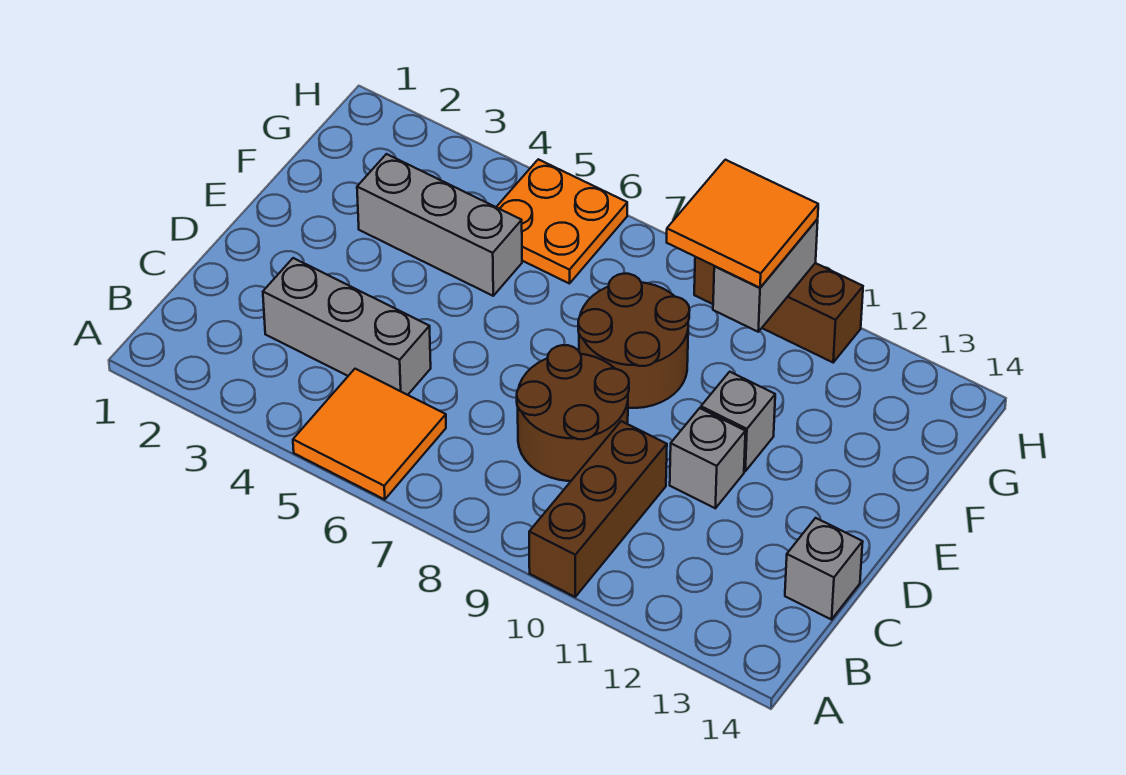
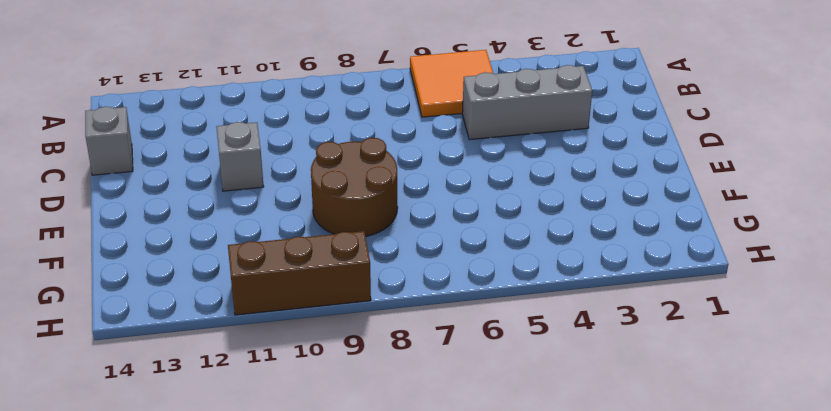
none -> brown 1x3 brick [529,421,667,597]
none -> brown 2x2 round brick [517,345,629,481]
none -> grey 1x1 brick [701,372,775,471]

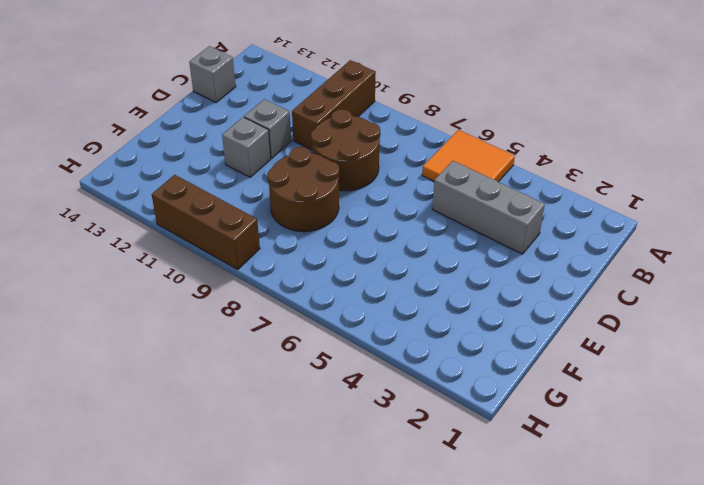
none -> grey 1x3 brick [357,154,522,296]
none -> orange 2x2 plate [497,159,627,284]
none -> grey 1x2 brick [713,219,818,332]

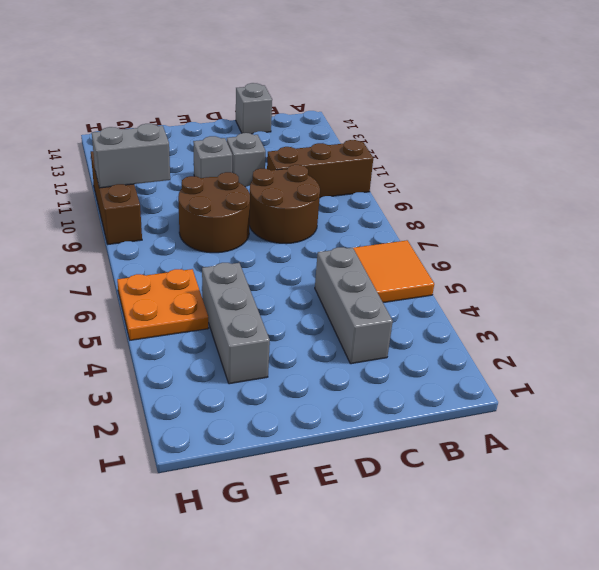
none -> orange 2x2 tile [667,160,818,288]

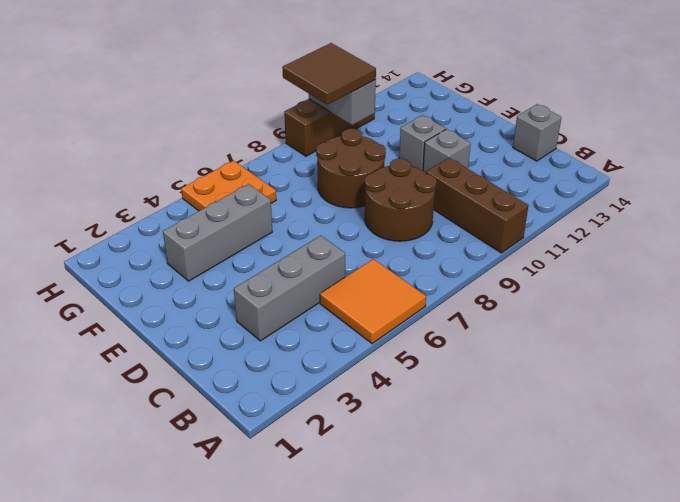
brown 2x2 tile [282,43,376,105] -> orange 2x2 tile [667,160,818,288]

